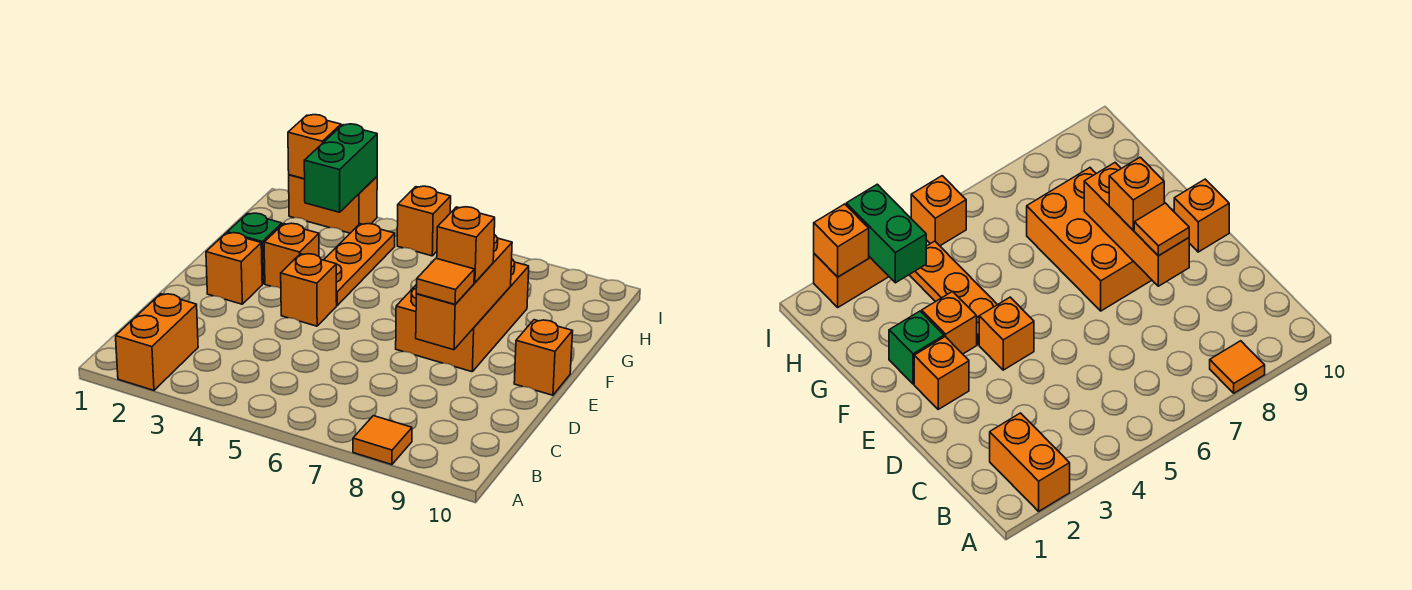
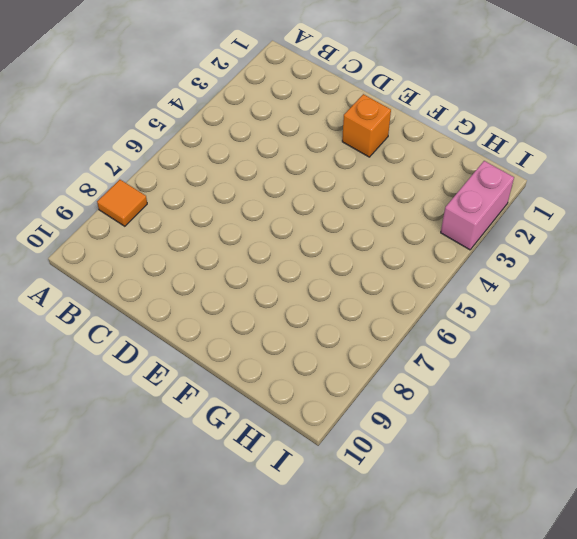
pink 1x2 brick [441,161,514,250] -> orange 1x2 brick [289,175,377,233]
none -> orange 1x2 brick [116,294,198,390]
none -> orange 1x1 brick [281,254,337,326]
none -> orange 2x3 brick [396,259,529,372]

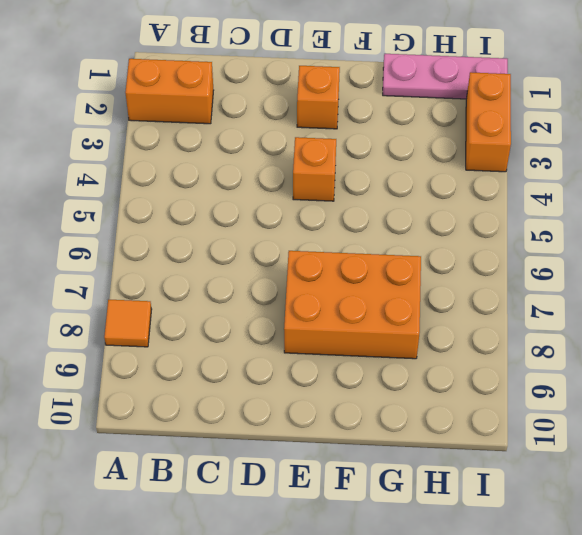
pink 1x3 plate [383,54,508,99] -> none
none -> orange 1x1 brick [514,320,573,395]
none -> green 1x1 brick [227,213,282,284]
none -> orange 1x1 brick [264,223,319,288]

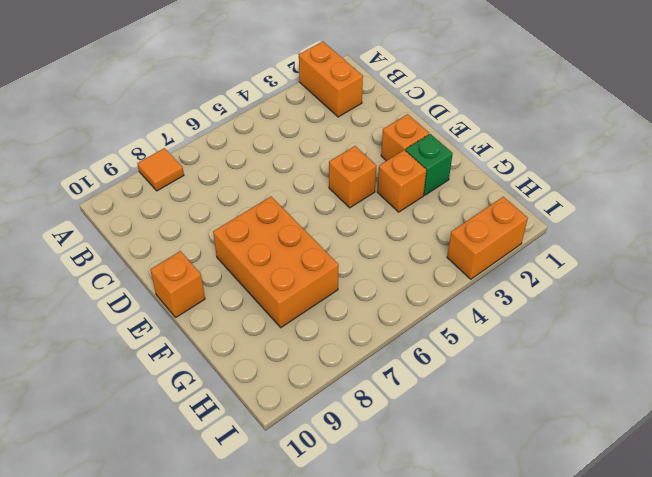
none -> orange 1x3 plate [324,224,395,305]
none -> orange 1x1 brick [397,186,451,256]
none -> orange 1x3 brick [416,235,512,350]

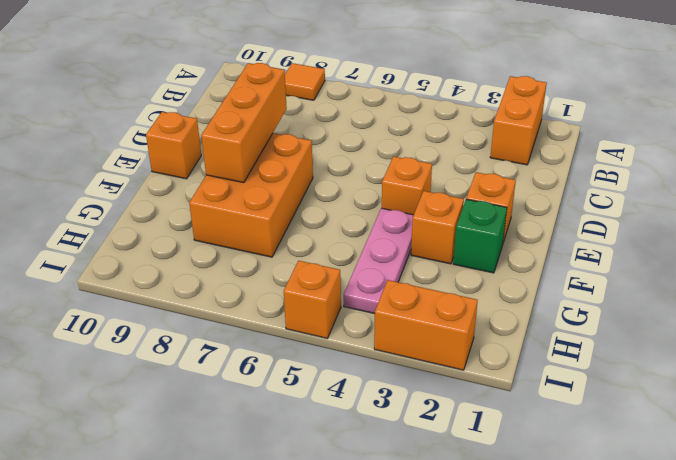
pink 1x3 plate [344,208,413,314] -> orange 1x3 plate [324,224,395,305]
none -> green 1x2 brick [304,124,377,212]
none -> orange 1x1 brick [288,115,341,179]
none -> orange 1x1 tile [416,258,474,304]

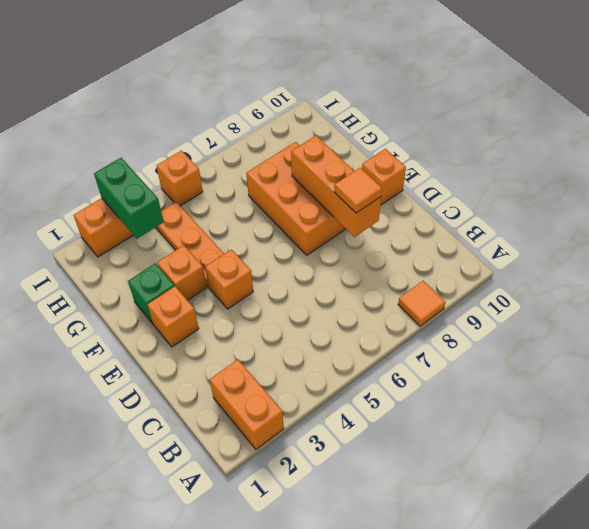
none -> orange 1x1 brick [288,115,341,179]
none -> orange 1x1 brick [437,207,495,283]

